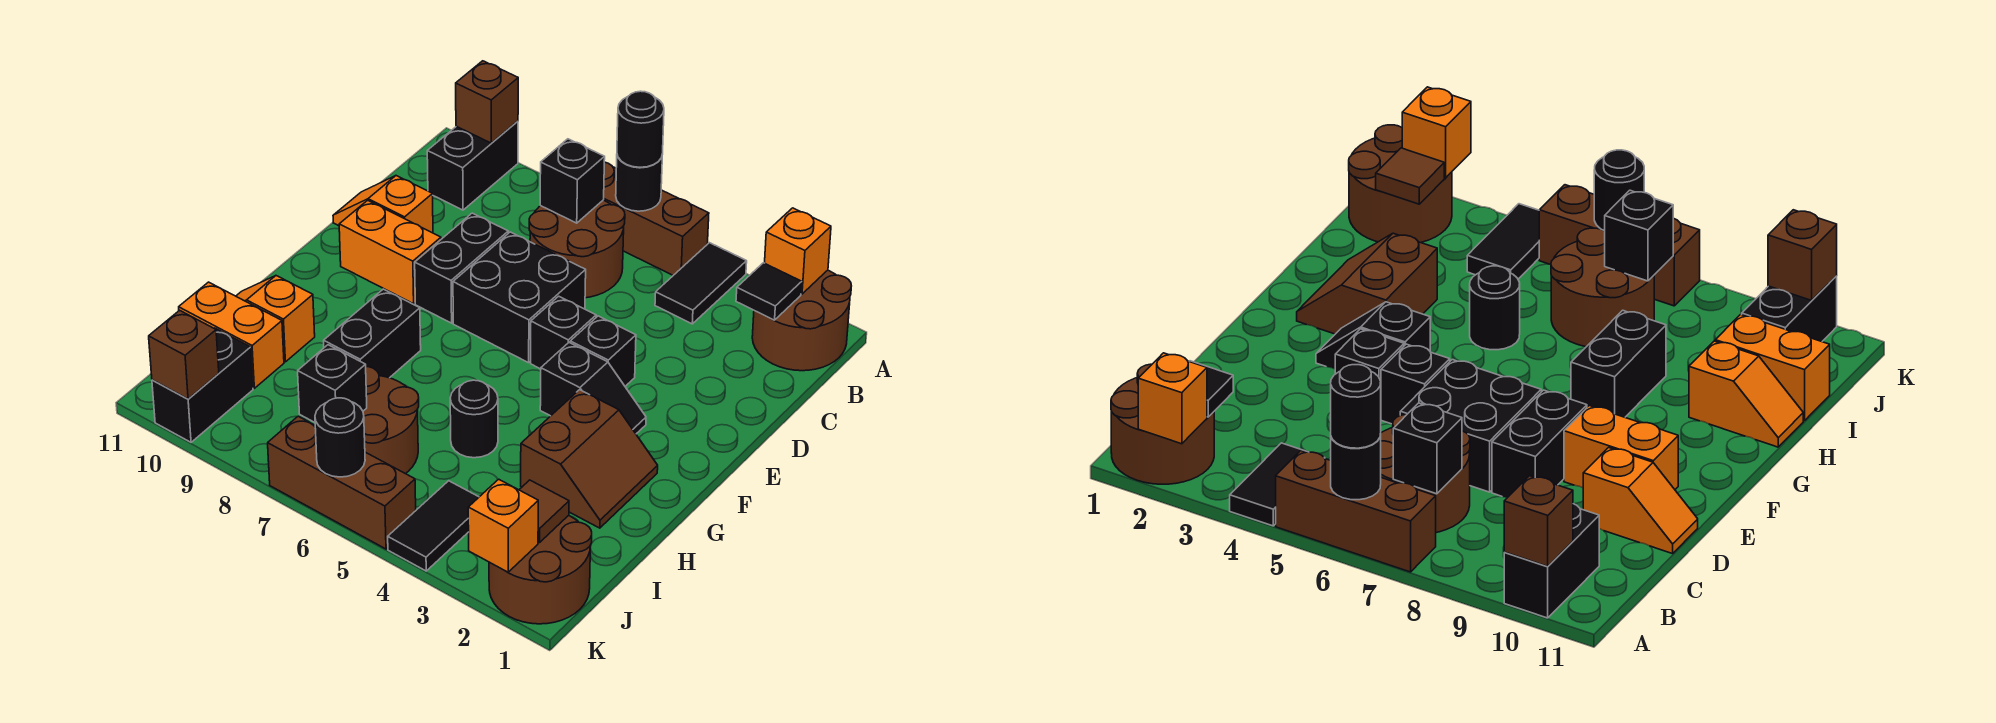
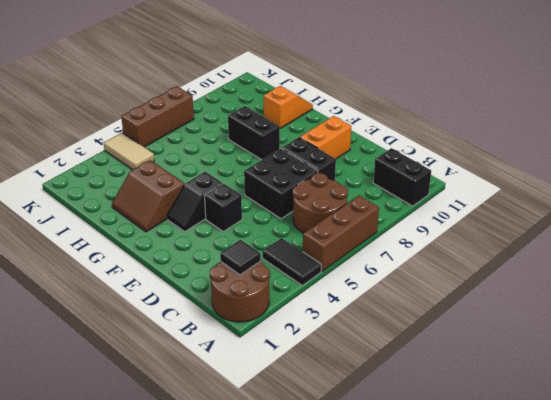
tan 1x2 tile [104,133,154,170] -> black 1x2 tile [388,481,479,571]
none -> orange 1x2 slope [333,176,433,233]
none -> black 1x1 brick [531,296,596,369]
none -> black 1x1 round brick [450,380,498,458]
none -> brown 2x2 round brick [363,367,419,474]

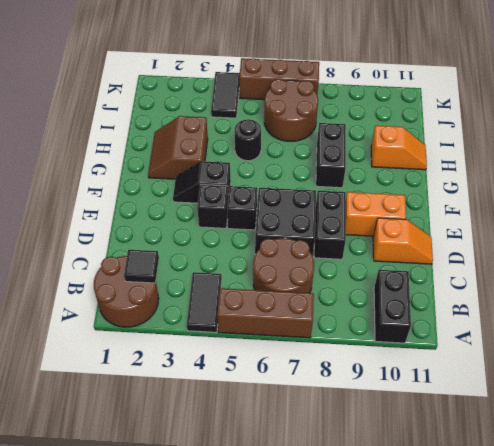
none -> orange 1x2 brick [179,282,284,388]
none -> brown 2x2 round brick [489,515,592,624]
none -> black 1x2 brick [152,328,253,442]
none -> orange 1x1 brick [765,208,831,294]

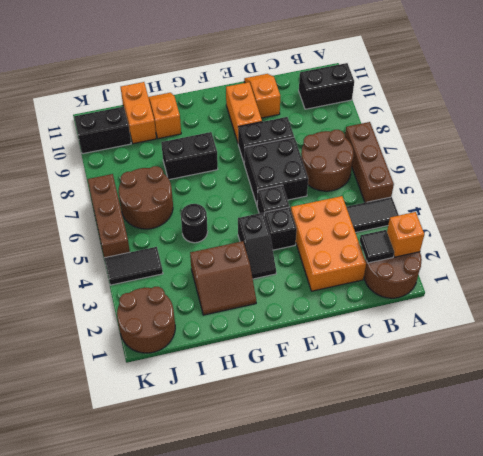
orange 2x3 brick [291,196,366,291] -> none
none -> black 1x1 round brick [616,155,662,211]
none -> brown 1x1 brick [456,61,518,143]
none -> black 1x1 brick [540,139,605,223]
none -> brown 1x1 tile [519,480,569,543]

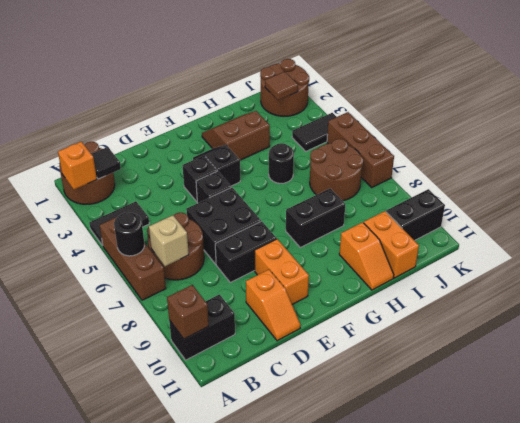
tan 1x1 brick [149,215,189,266] -> black 1x1 brick [540,139,605,223]
none -> black 1x1 brick [298,345,367,422]
none -> orange 1x1 brick [468,479,538,572]
none -> black 1x1 round brick [315,398,365,477]
none -> brown 1x1 brick [149,310,219,399]

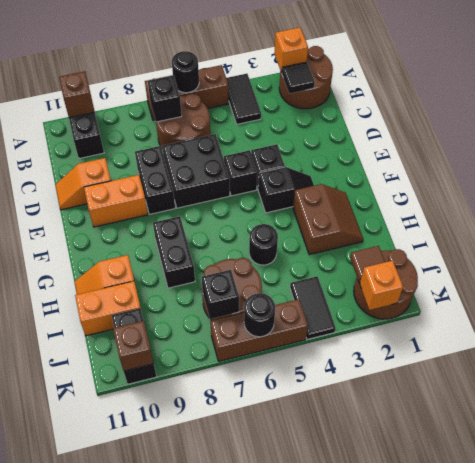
none -> black 1x1 round brick [617,91,664,167]

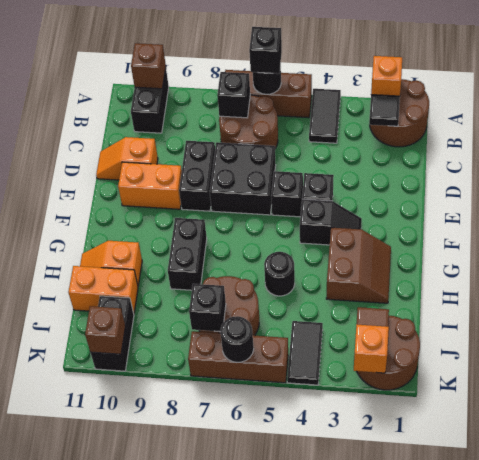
black 1x1 brick [249,27,282,74] -> black 1x1 round brick [617,91,664,167]

